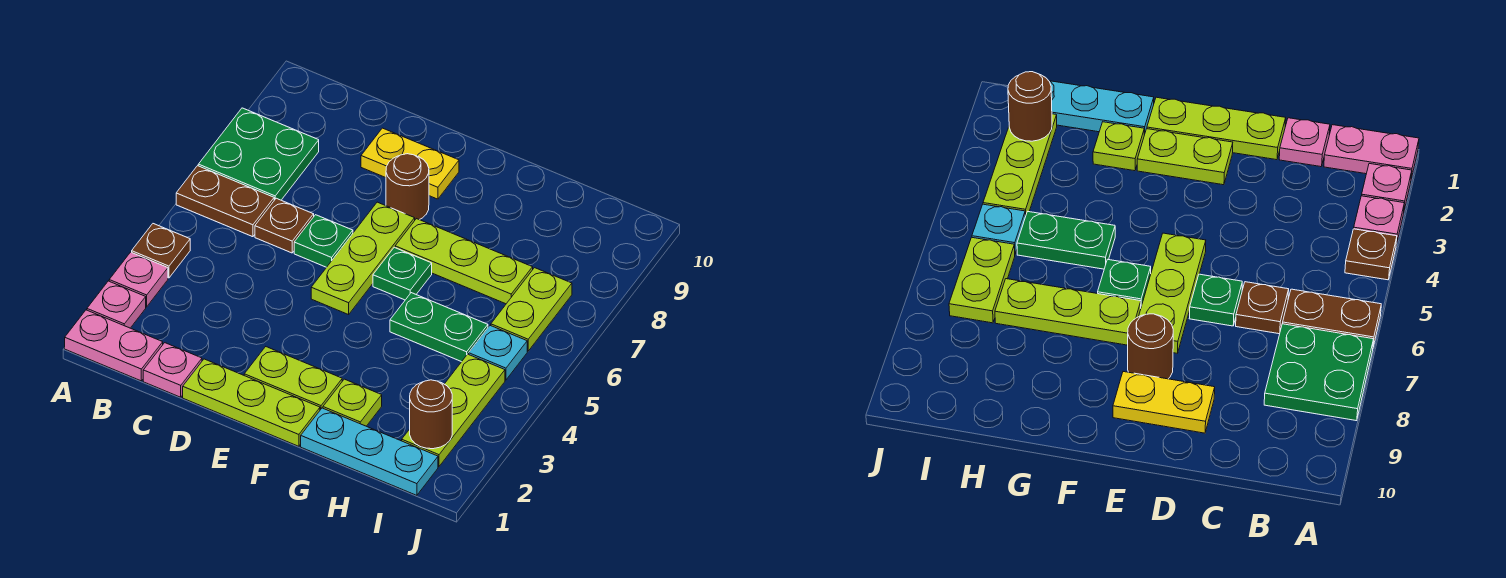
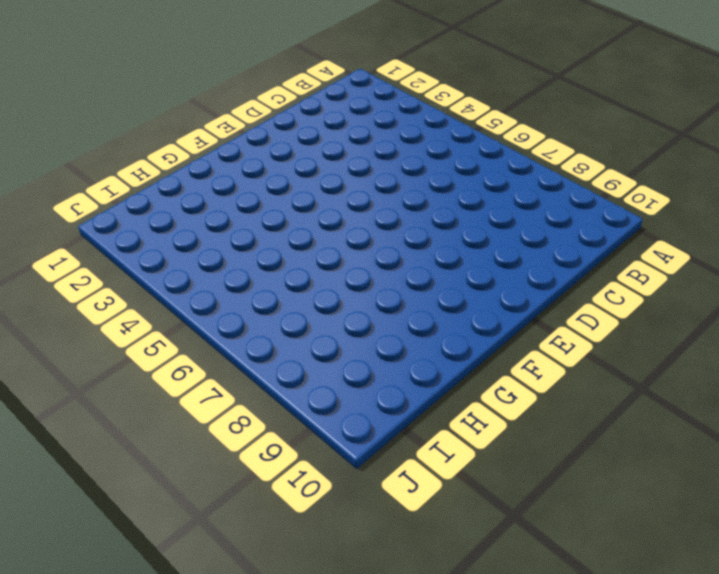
none -> pink 1x2 plate [65,310,163,381]
none -> pink 1x1 plate [87,281,146,328]
none -> pink 1x1 plate [109,252,168,307]

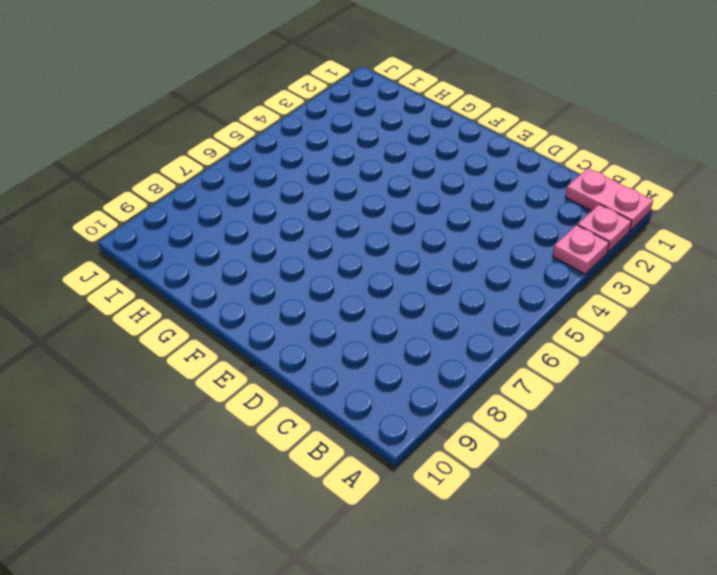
none -> brown 1x1 plate [132,224,190,278]
none -> brown 1x2 plate [176,166,274,237]
none -> green 2x2 plate [198,108,319,200]

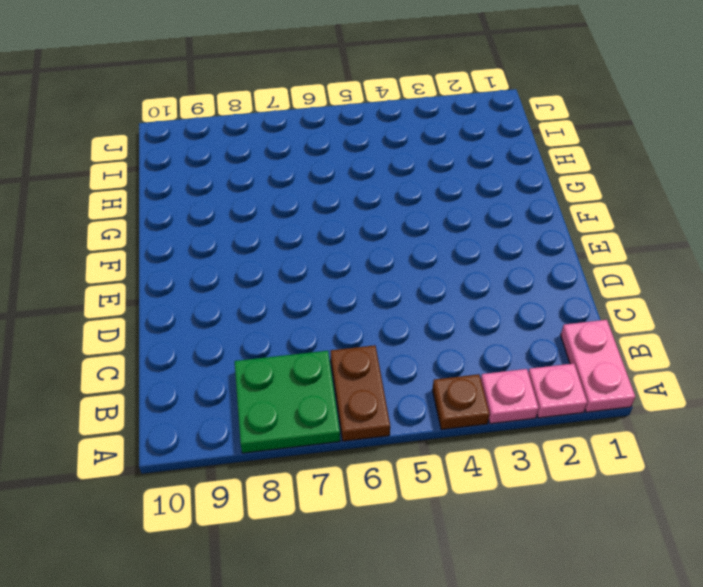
none -> pink 1x1 plate [143,343,202,397]
none -> brown 1x1 plate [255,198,314,253]
none -> lime 1x3 plate [183,359,320,446]

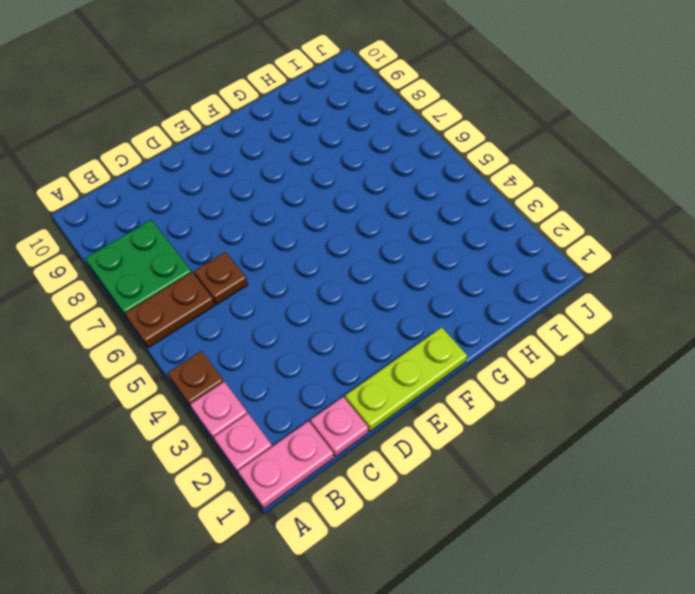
none -> green 1x1 plate [294,215,353,267]
none -> yellow 1x2 plate [361,128,459,199]
none -> lime 1x2 plate [244,347,342,410]

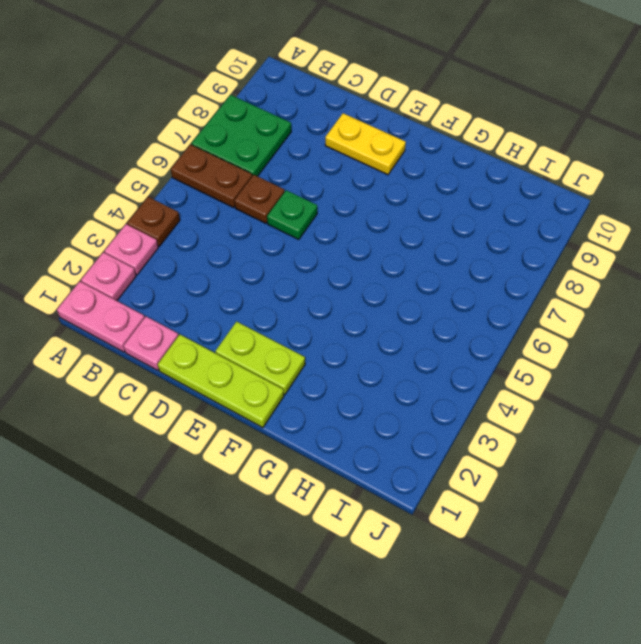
none -> lime 1x3 plate [311,202,415,315]
none -> brown 1x1 round brick [386,154,429,220]
none -> green 1x1 plate [373,247,432,300]

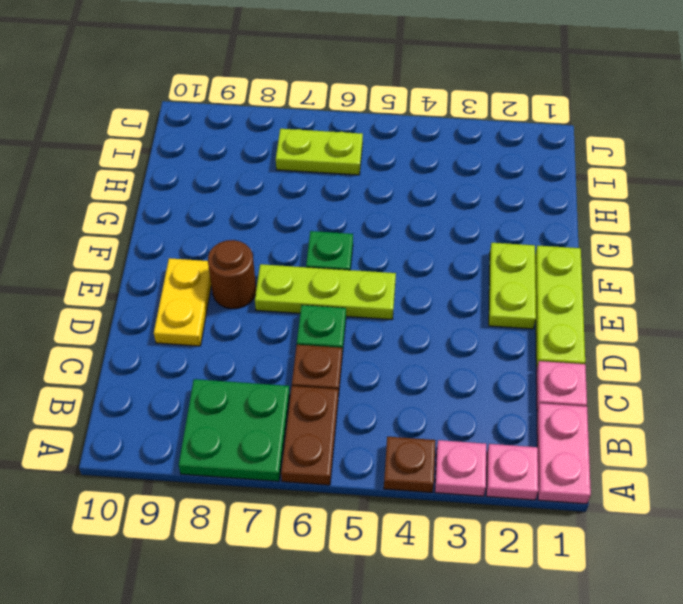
none -> lime 1x3 plate [395,219,533,304]
none -> cyan 1x3 plate [301,408,438,495]
none -> lime 1x1 plate [323,379,382,426]

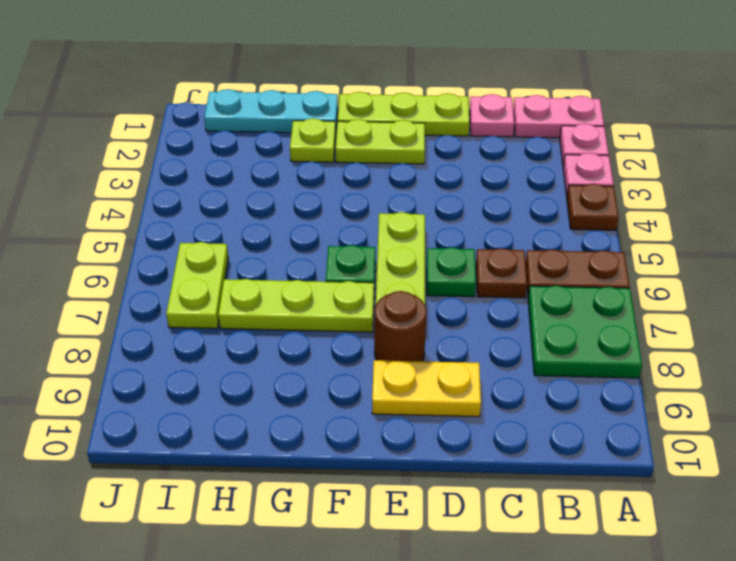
none -> green 1x2 plate [390,293,488,362]
none -> lime 1x3 plate [402,354,505,466]
none -> cyan 1x1 plate [469,326,527,380]

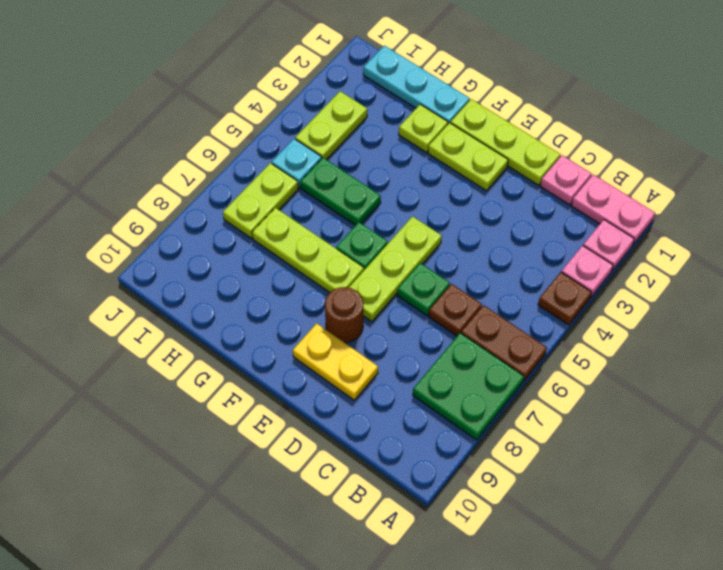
lime 1x2 plate [295,91,367,160] -> lime 1x3 plate [402,354,505,466]
none -> brown 1x1 round brick [410,380,452,449]

